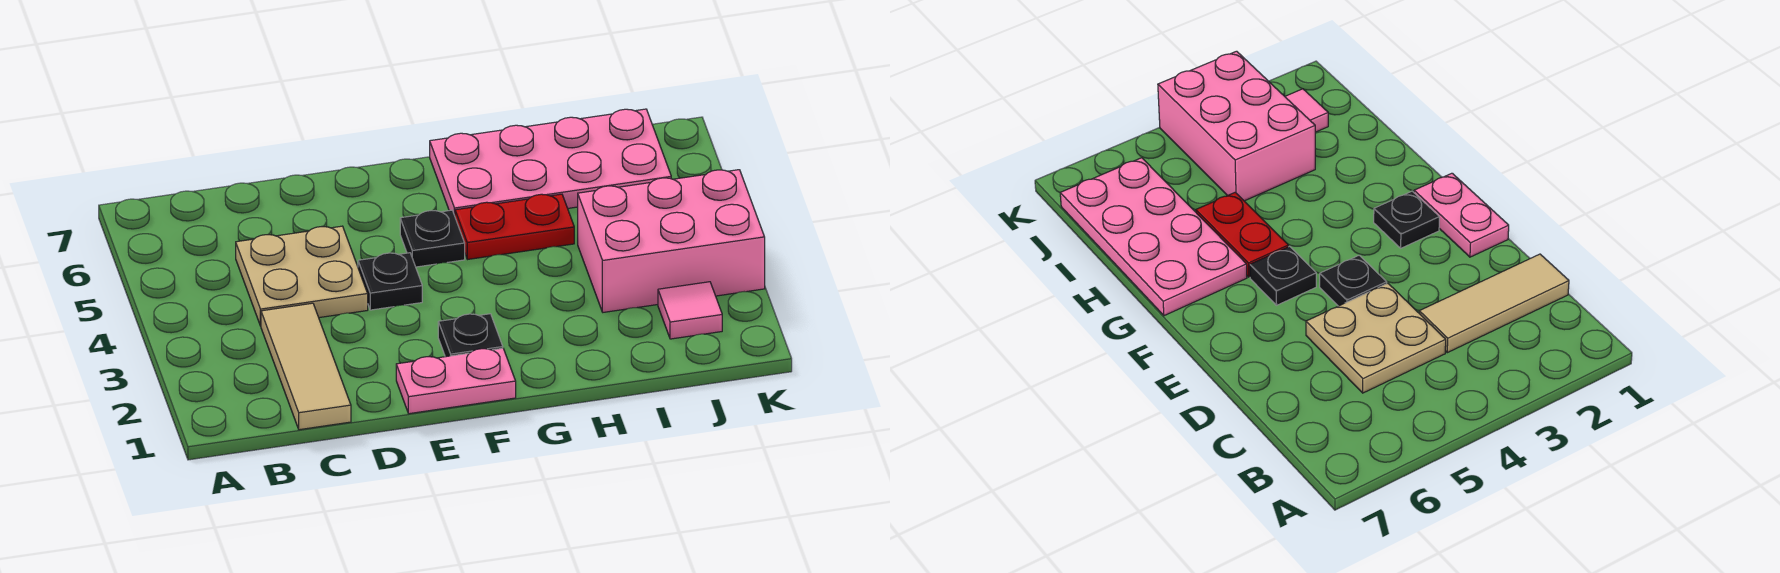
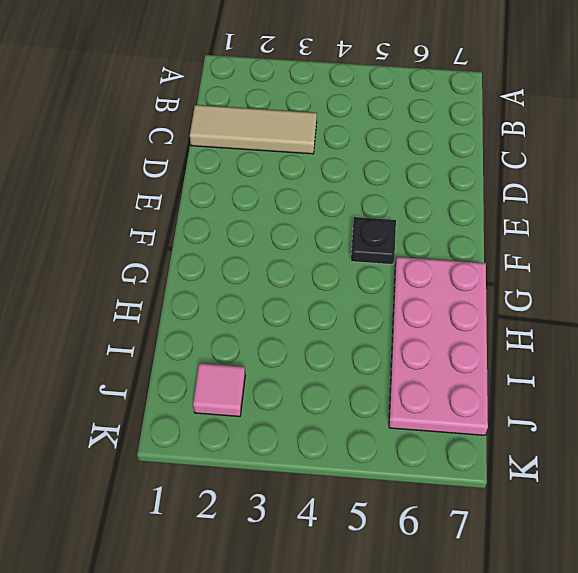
none -> tan 2x2 plate [236,226,368,326]
none -> pink 1x2 plate [396,348,516,414]

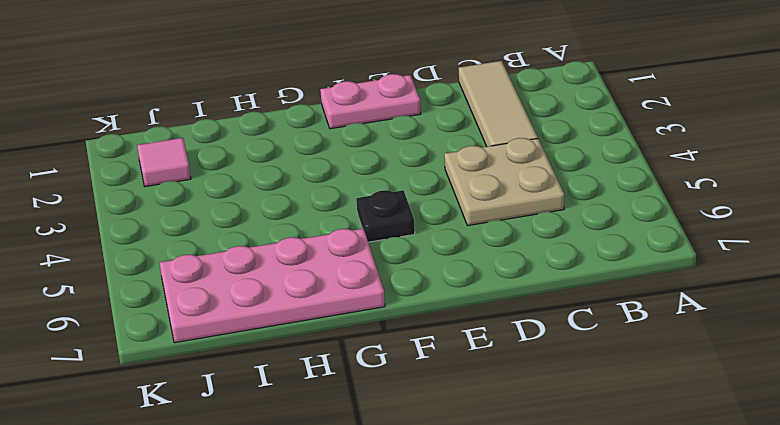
none -> black 1x1 plate [358,253,422,310]
none -> black 1x1 plate [438,314,503,357]

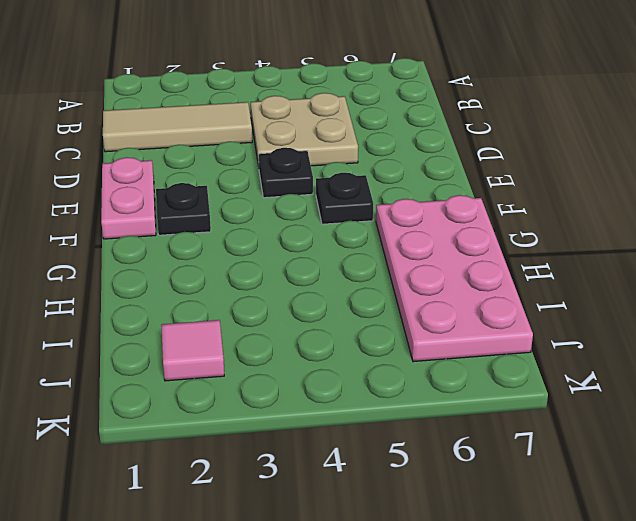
none -> red 1x2 plate [455,194,574,260]
none -> pink 2x3 brick [578,170,765,312]

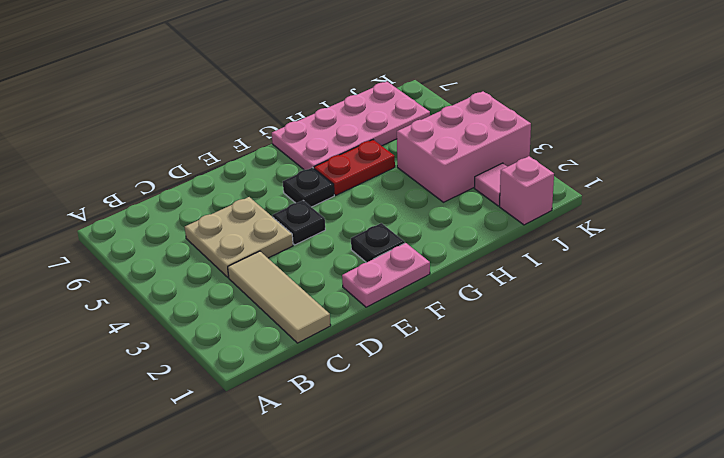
pink 1x1 brick [499,156,554,225] -> none

